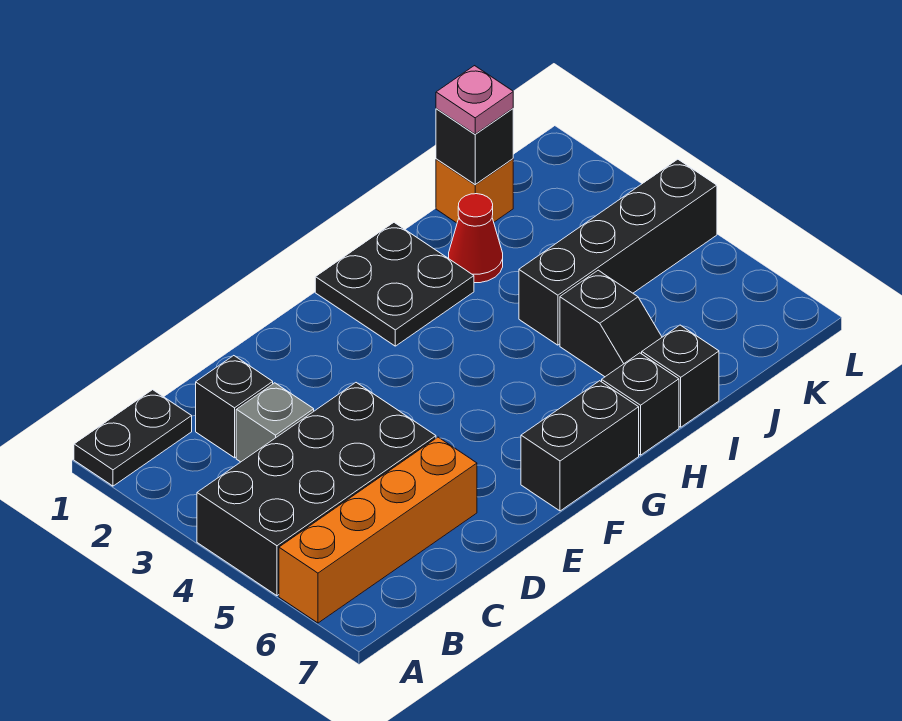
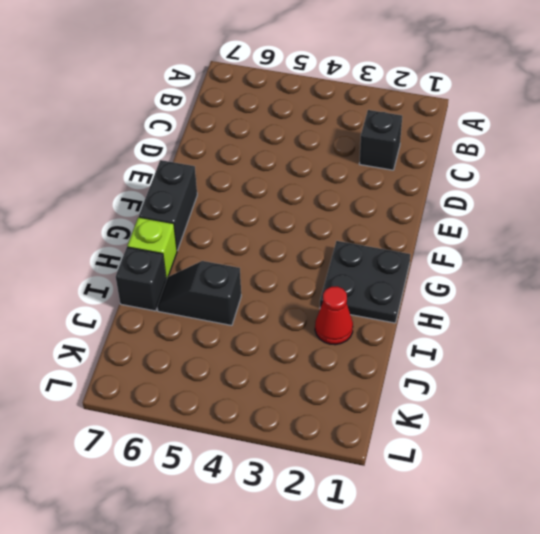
lime 1x1 brick [127,217,177,280] -> black 1x1 brick [602,353,679,455]
none -> black 1x2 plate [74,390,192,486]
none -> black 2x4 brick [197,383,436,596]
none -> orange 1x4 brick [279,437,477,623]

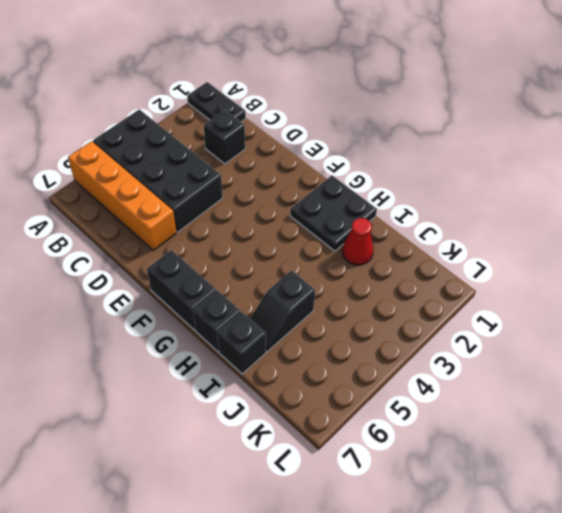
none -> grey 1x1 brick [236,383,314,462]
none -> black 1x4 brick [519,159,717,345]
none -> orange 1x1 brick [436,159,513,223]

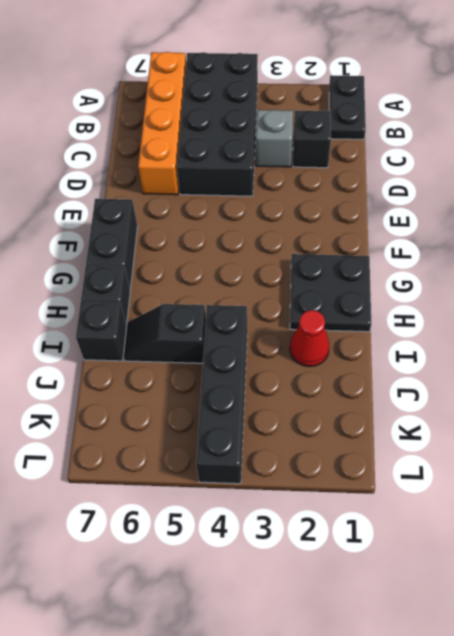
none -> orange 1x1 brick [436,159,513,223]
none -> black 1x1 brick [436,108,513,185]
none -> pink 1x1 plate [436,66,513,134]

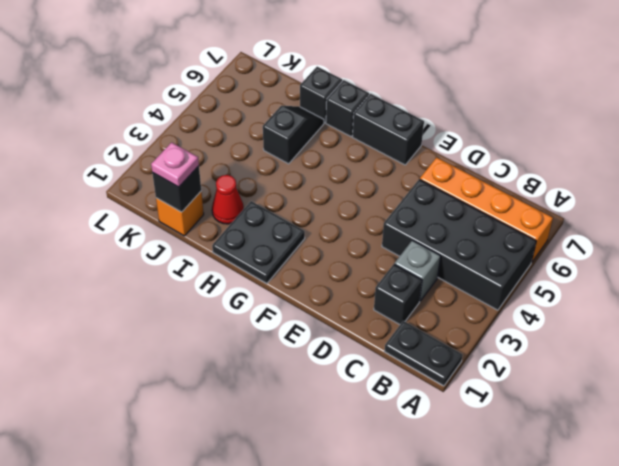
none -> black 1x4 brick [519,159,717,345]

